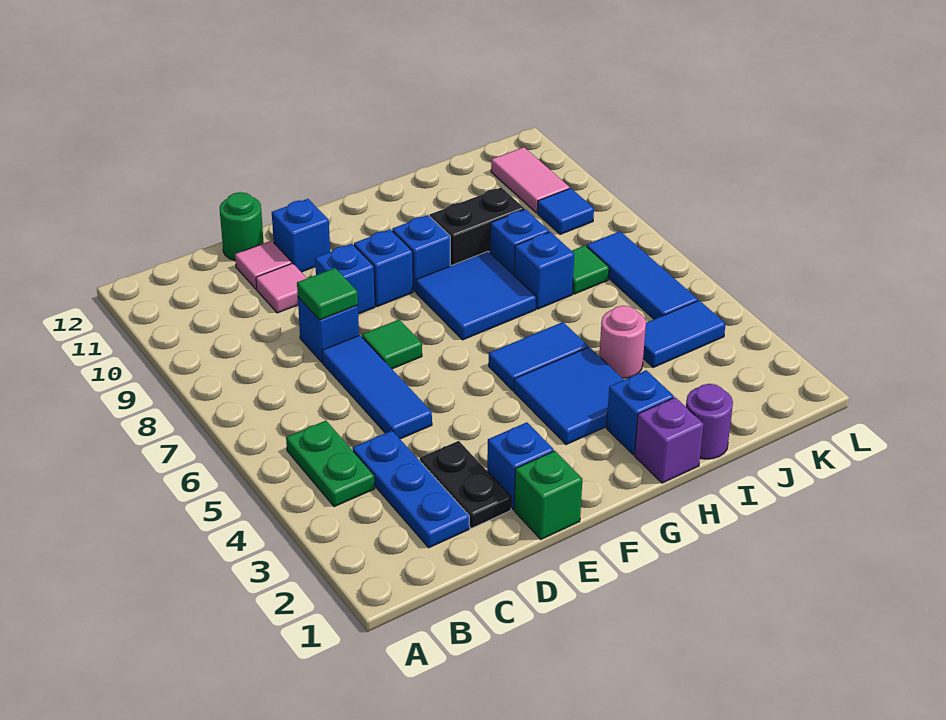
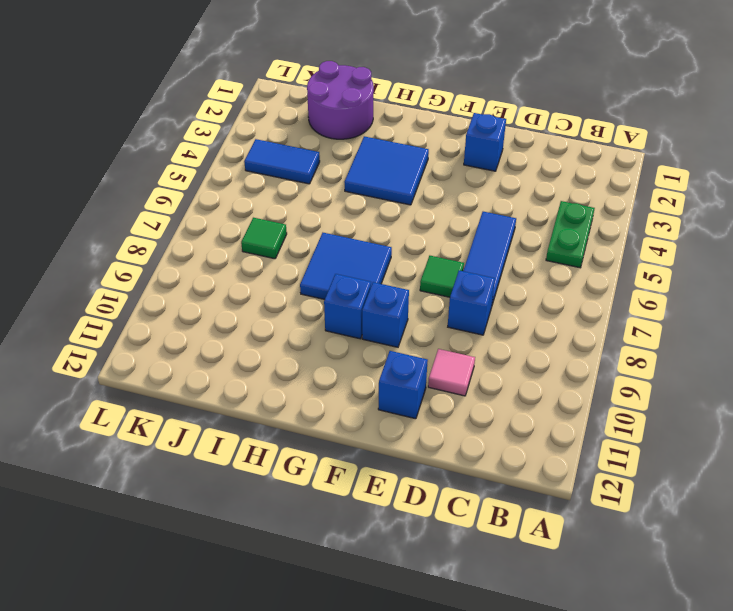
purple 2x2 round brick [307,61,374,139] -> purple 1x1 round brick [686,384,733,459]
none -> blue 1x3 plate [352,431,469,548]
none -> black 1x2 plate [420,441,511,528]
none -> pink 1x1 tile [235,241,292,289]
none -> green 1x1 round brick [220,192,264,261]

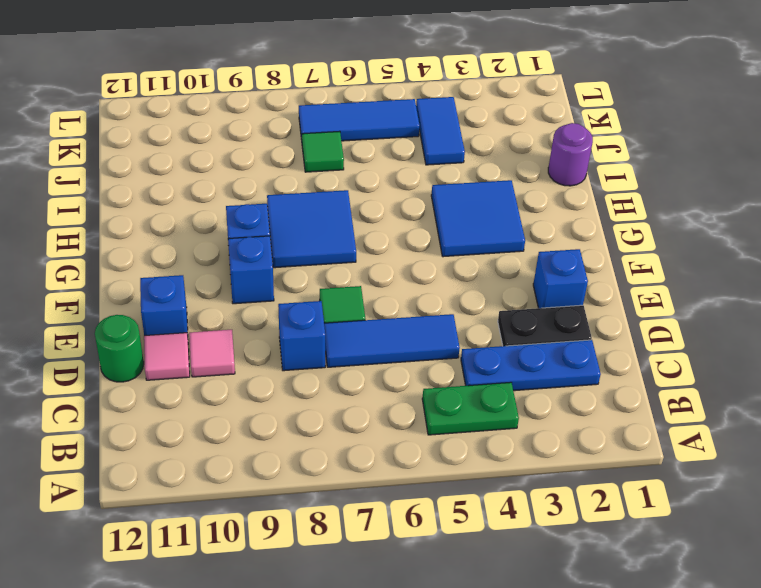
none -> green 1x1 brick [514,451,582,539]
none -> blue 1x1 brick [315,244,375,314]
none -> blue 1x2 tile [489,322,588,391]
none -> purple 1x1 brick [635,397,704,483]

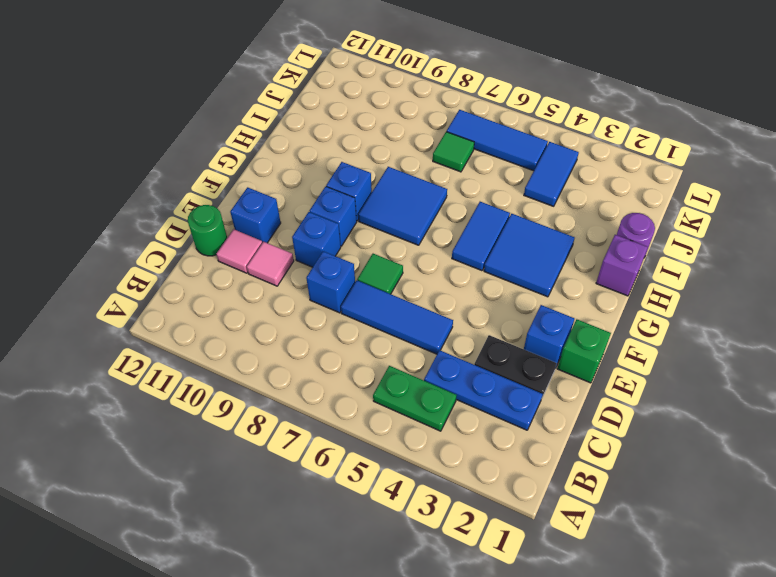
none -> blue 1x1 brick [606,370,674,455]
none -> black 1x2 brick [430,187,524,266]
none -> pink 1x1 round brick [599,306,646,378]
none -> blue 1x1 brick [514,232,574,309]

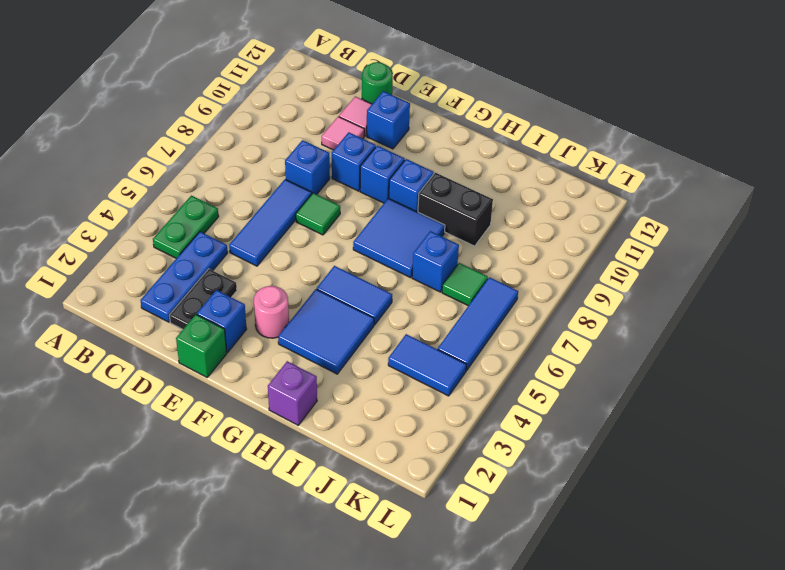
pink 1x1 round brick [254,286,289,338] -> pink 1x1 round brick moved to [599,306,646,378]
none -> blue 1x1 brick [606,370,674,455]
none -> purple 1x1 round brick [686,384,733,459]
none -> blue 1x1 brick [490,209,549,275]
none -> blue 1x1 tile [537,188,594,234]

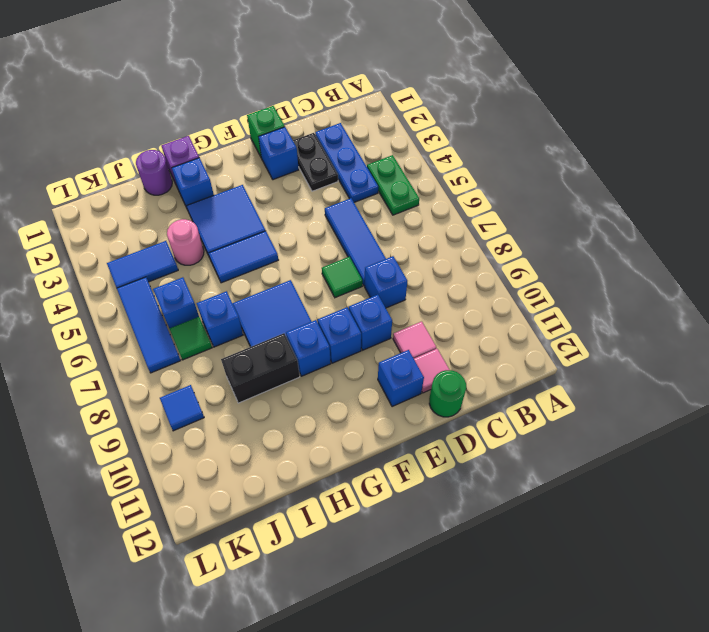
blue 1x1 brick [153,277,199,328] -> blue 1x1 brick moved to [490,209,549,275]
none -> pink 1x2 tile [491,147,570,213]
none -> green 1x1 tile [297,268,358,320]

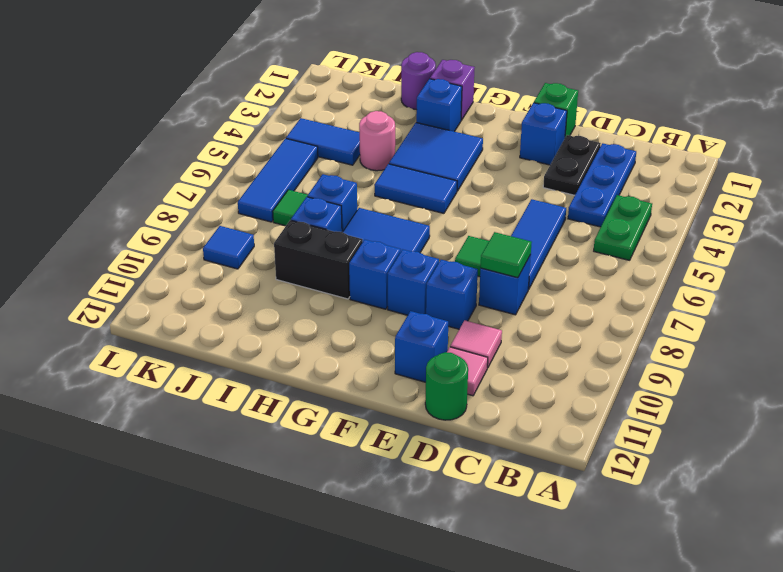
none -> pink 1x2 tile [491,147,570,213]

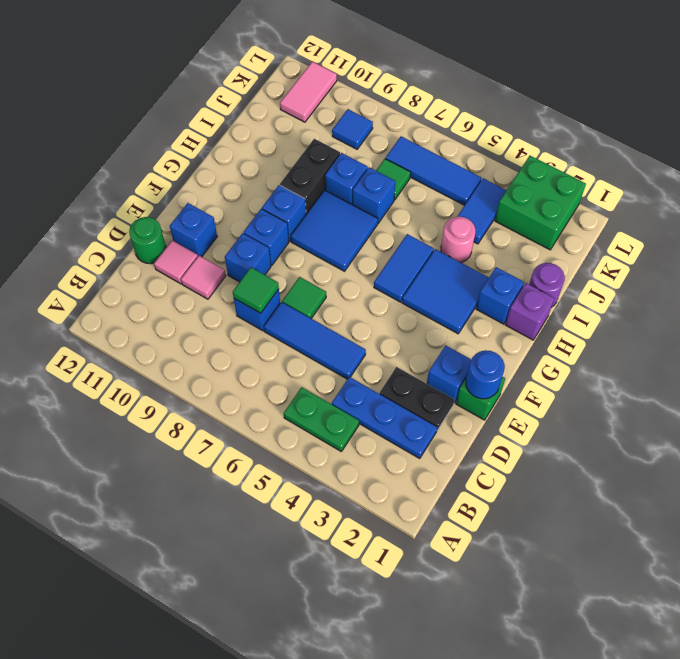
blue 1x1 round brick [466,350,505,399] -> none
green 2x2 brick [495,156,586,250] -> none
pink 1x2 tile [280,62,337,122] -> pink 1x2 tile turned to [491,147,570,213]

